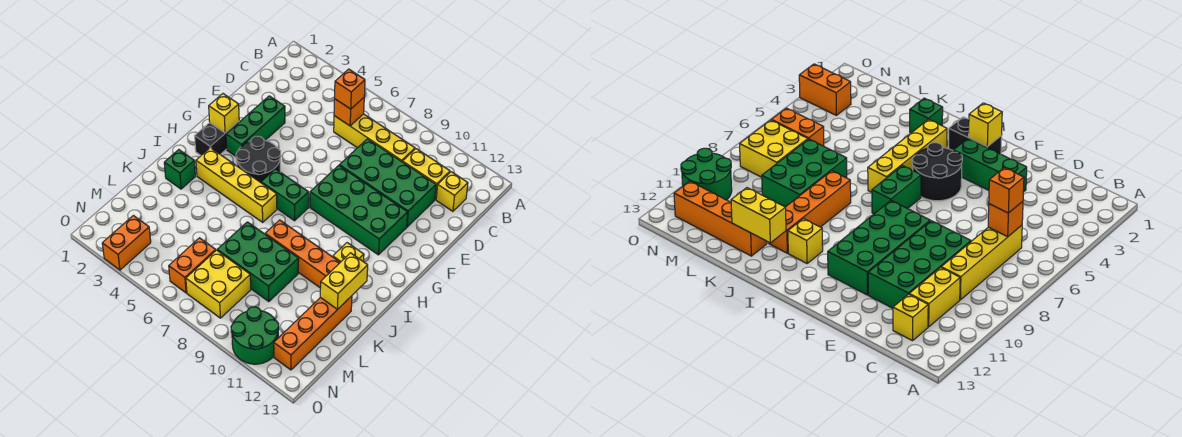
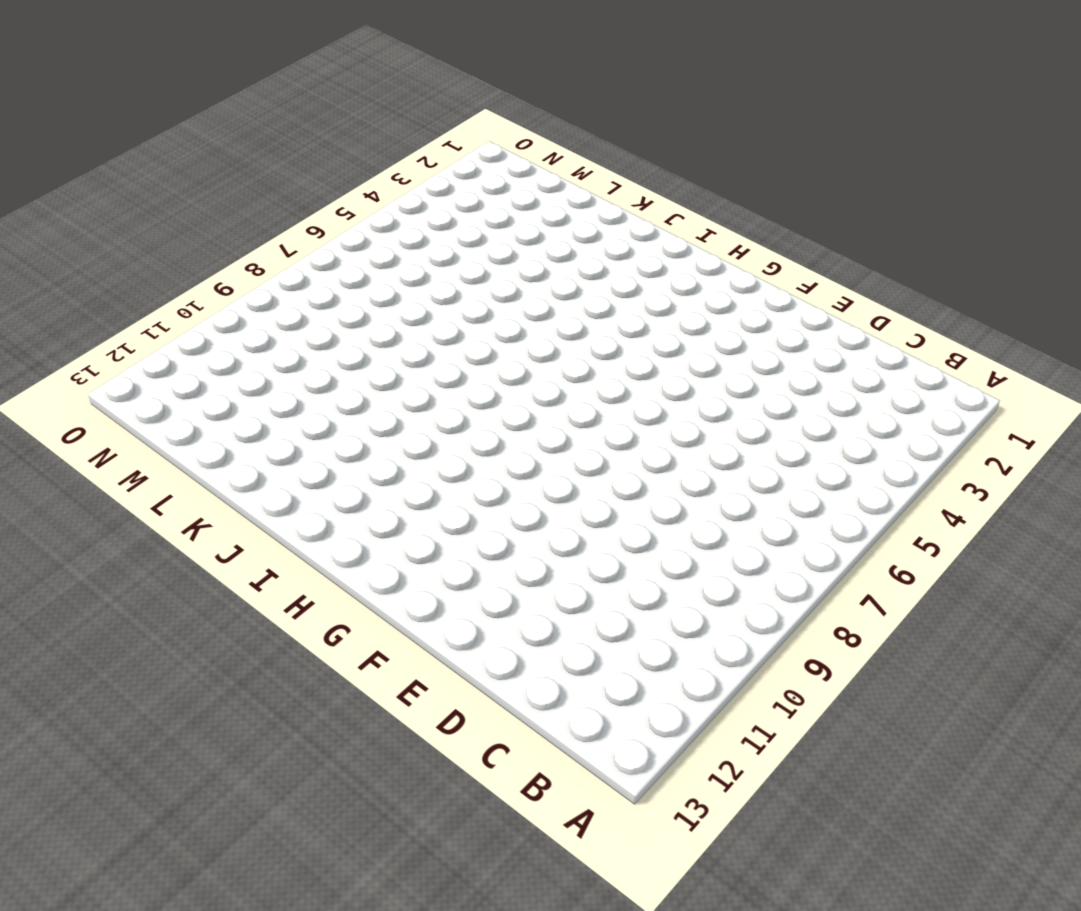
none -> yellow 1x4 brick [334,114,415,162]
none -> yellow 1x2 brick [403,149,450,199]
none -> yellow 1x1 brick [436,172,468,211]

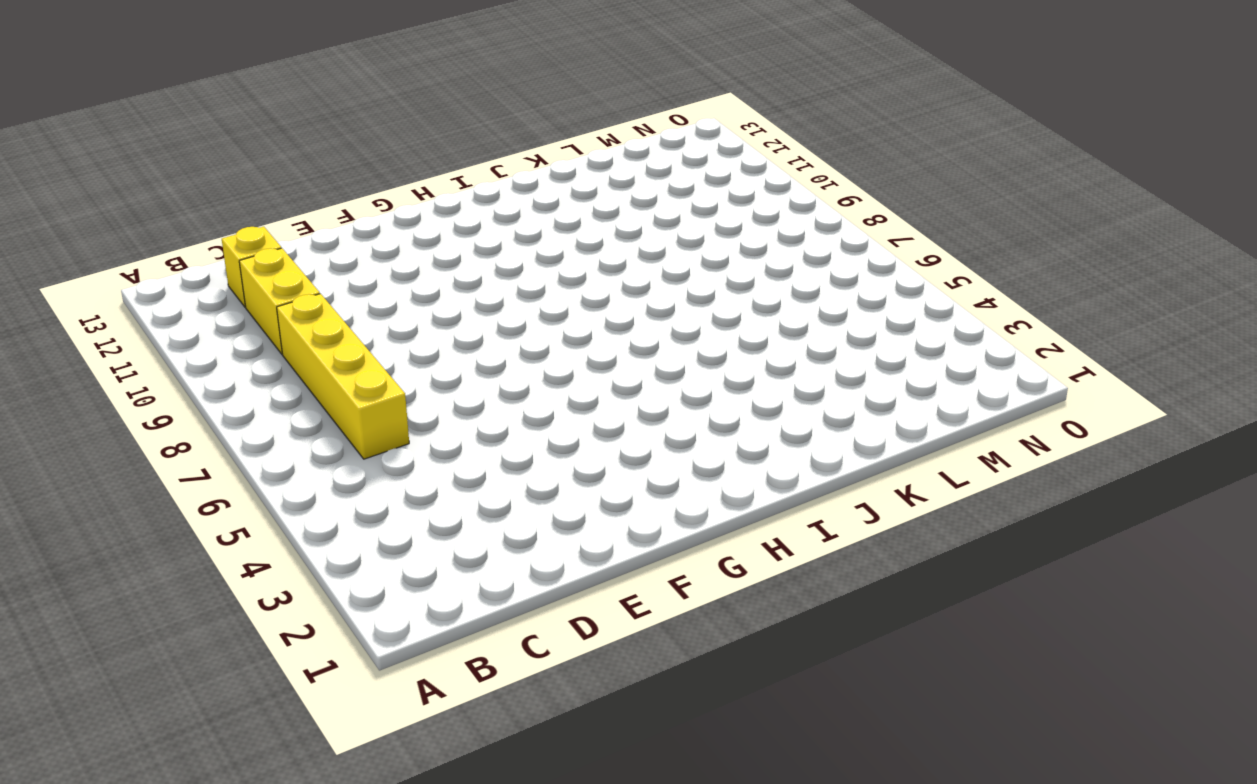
none -> green 2x4 brick [339,139,436,227]
none -> green 1x3 brick [226,96,285,156]
none -> green 2x4 brick [310,165,408,255]

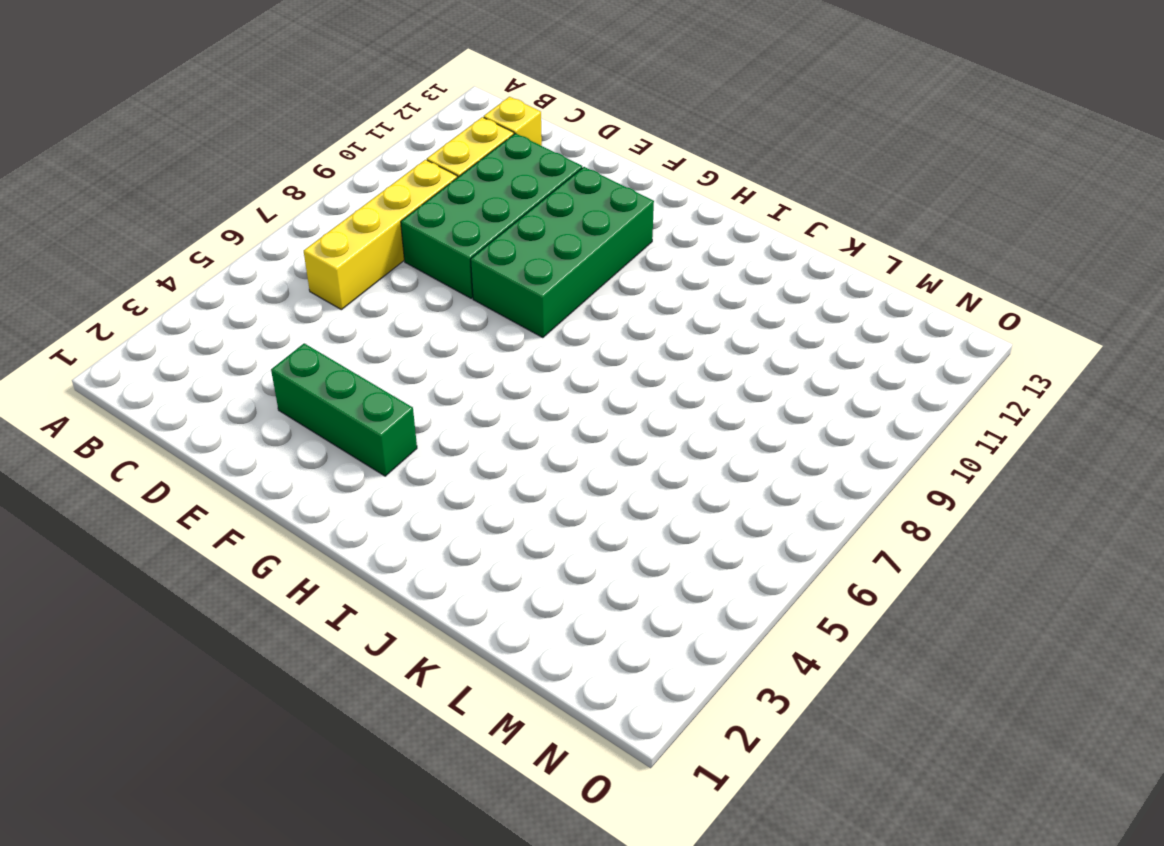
none -> black 1x2 brick [195,121,239,155]
none -> black 2x2 round brick [236,136,281,182]
none -> green 1x2 brick [261,169,309,221]

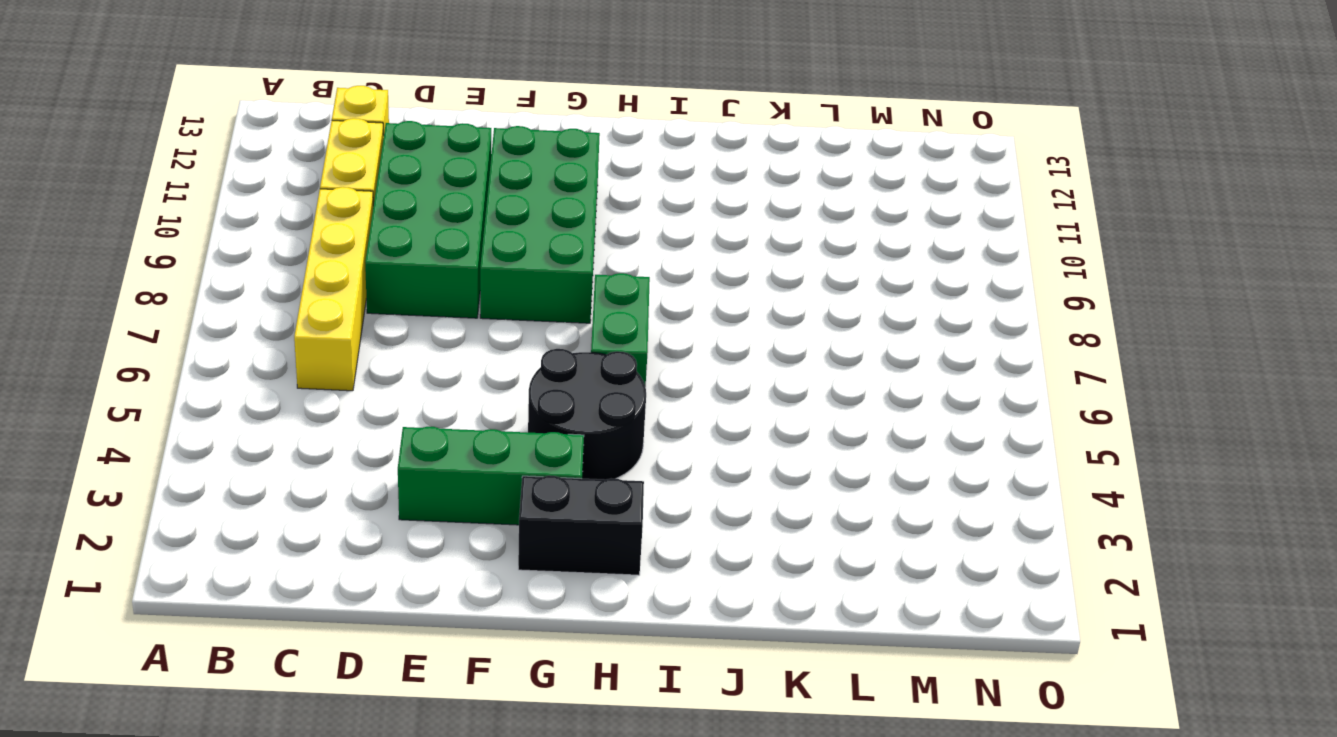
none -> yellow 1x4 brick [196,148,277,222]
none -> yellow 1x1 brick [333,243,364,262]
none -> green 1x1 brick [164,150,195,189]

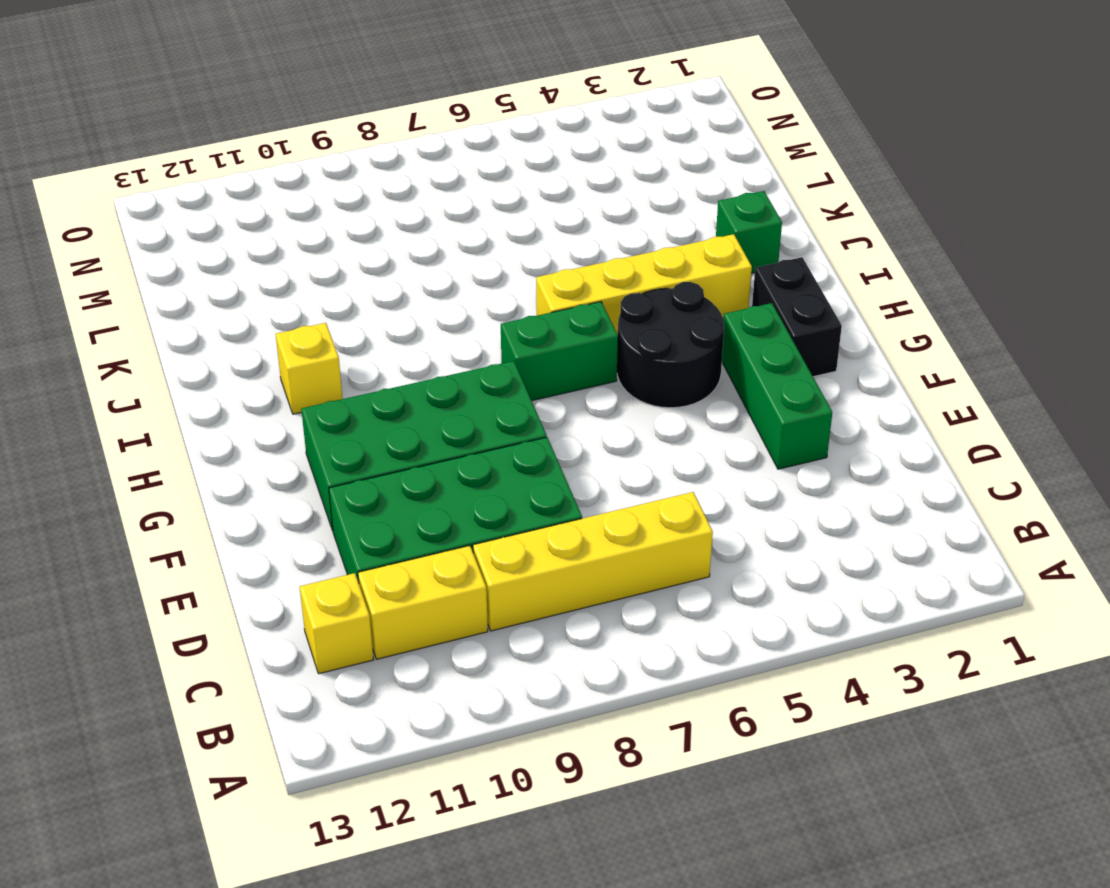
none -> orange 1x4 brick [265,220,340,288]
none -> green 2x3 brick [217,222,299,302]
none -> orange 1x4 brick [274,296,352,370]

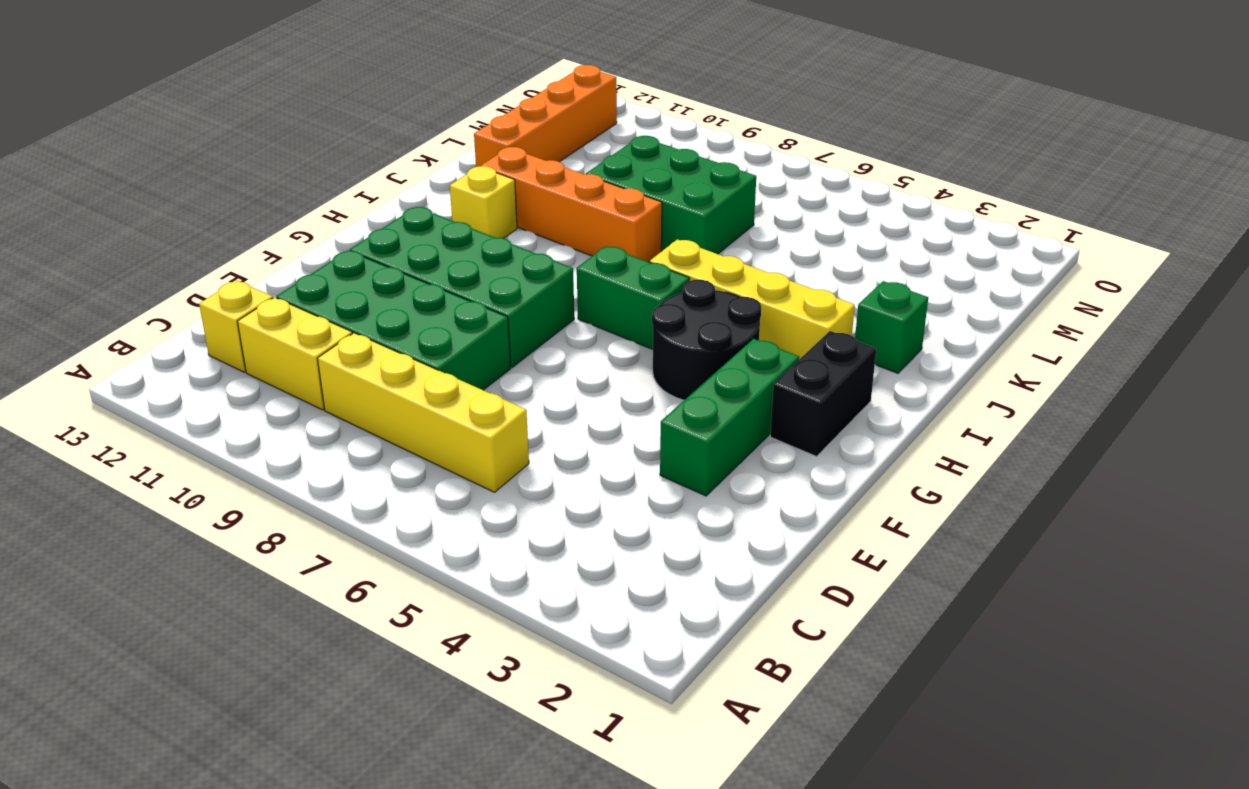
none -> orange 1x2 brick [169,238,216,293]
none -> yellow 2x2 brick [186,250,251,318]
none -> orange 1x2 brick [102,216,151,270]

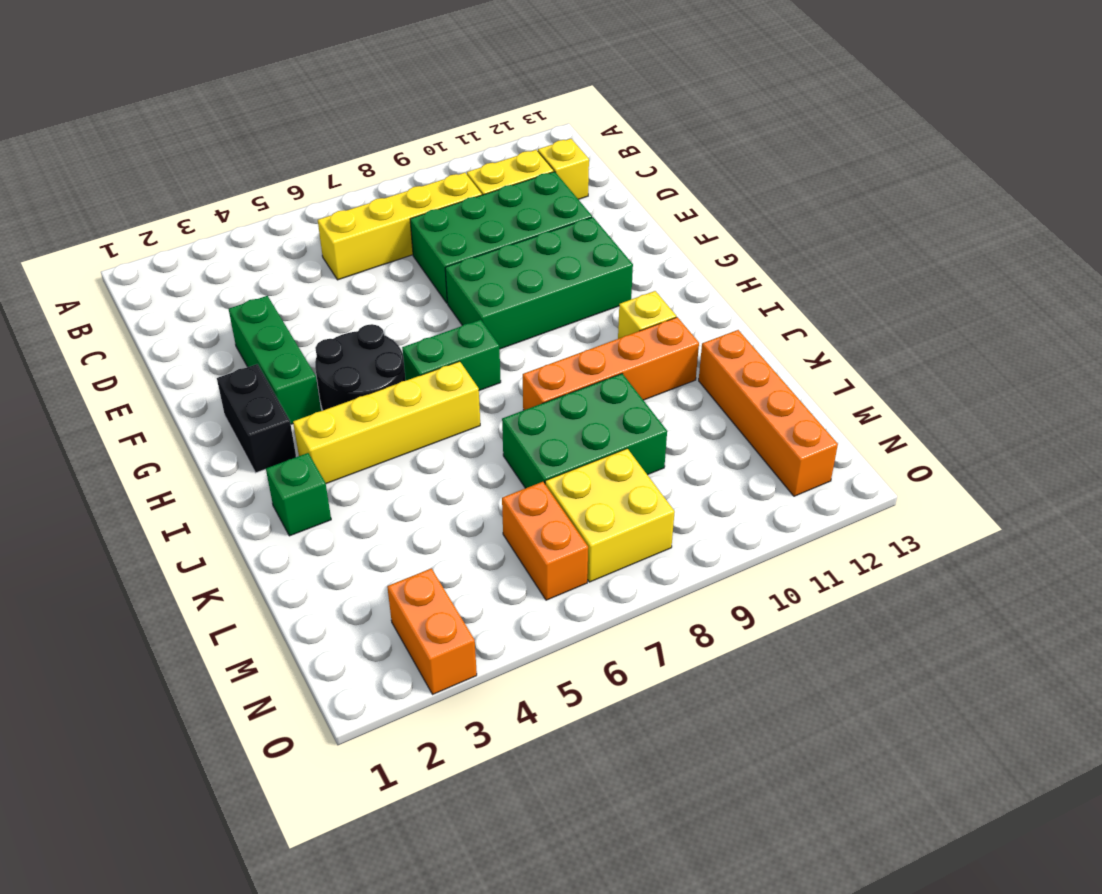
none -> green 2x2 round brick [231,307,279,364]
none -> orange 1x1 brick [334,98,364,126]
none -> yellow 1x1 brick [209,94,239,133]

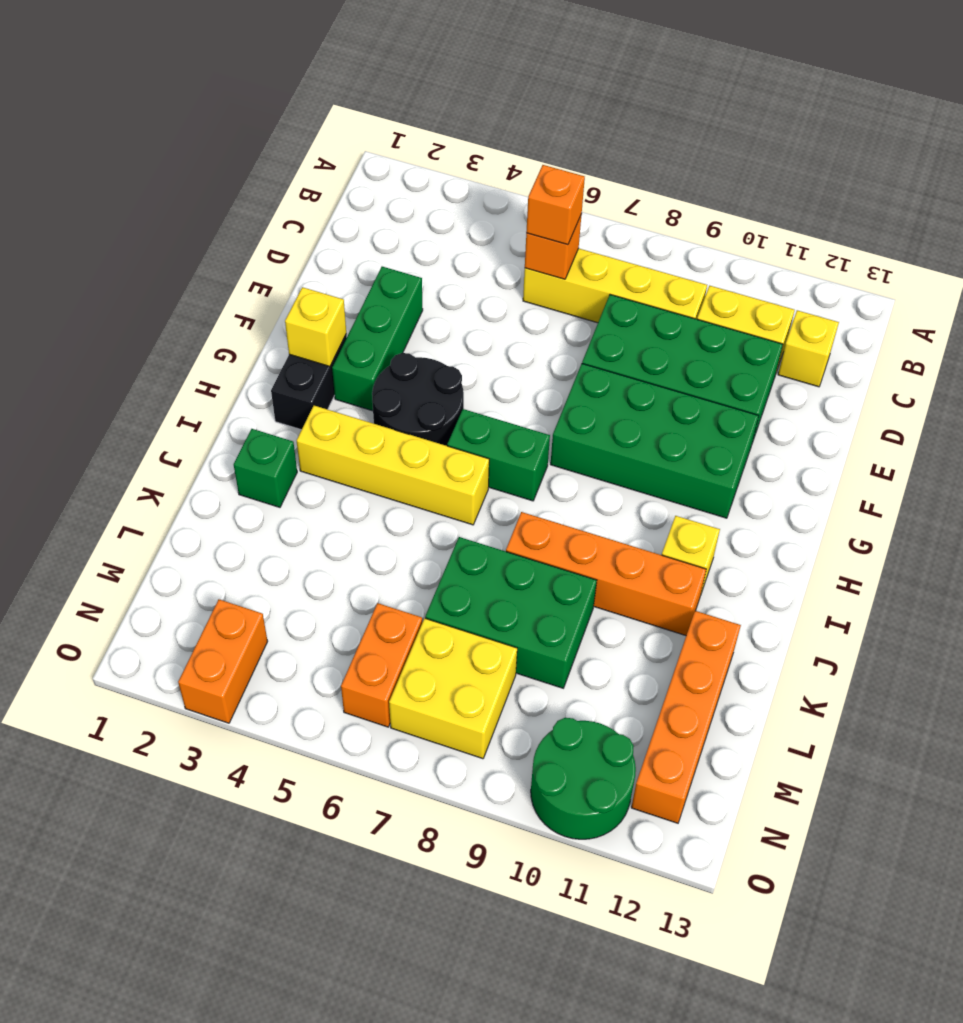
none -> yellow 1x2 brick [320,253,368,309]

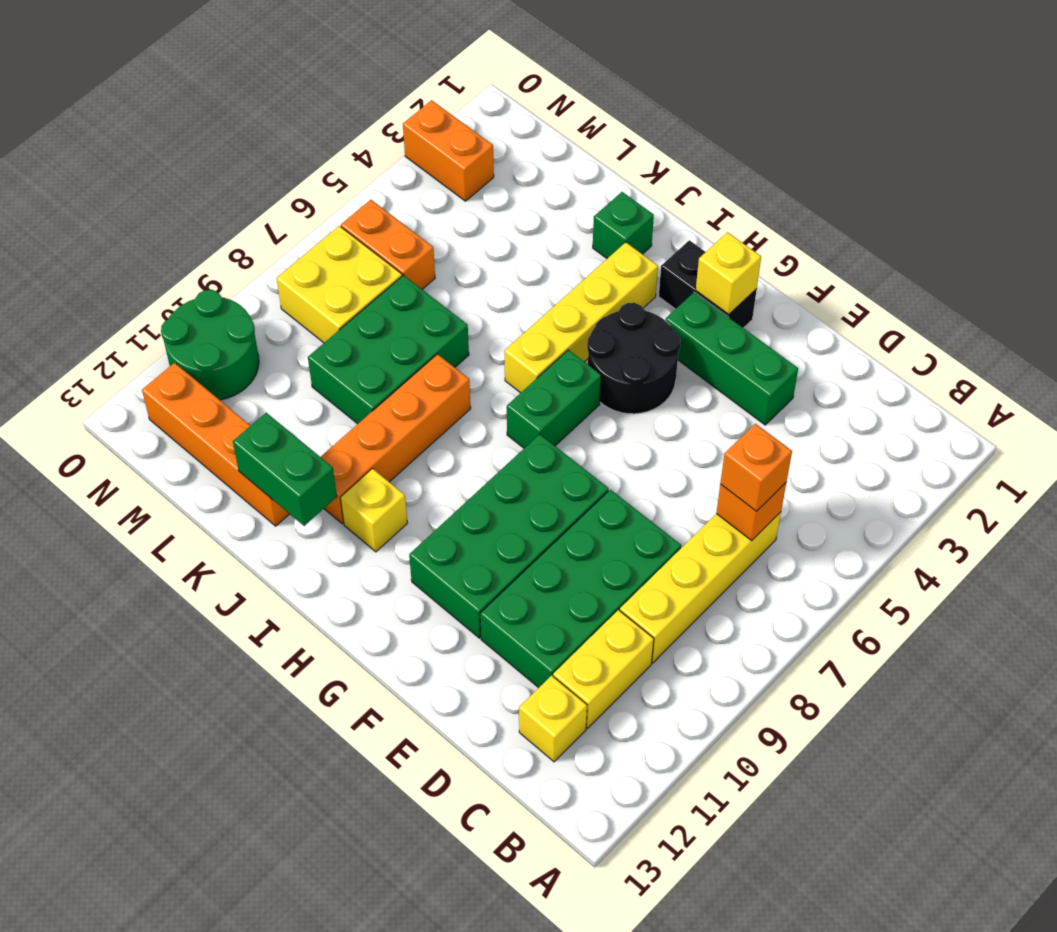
green 1x2 brick [233,413,337,526] -> yellow 1x2 brick [320,253,368,309]

